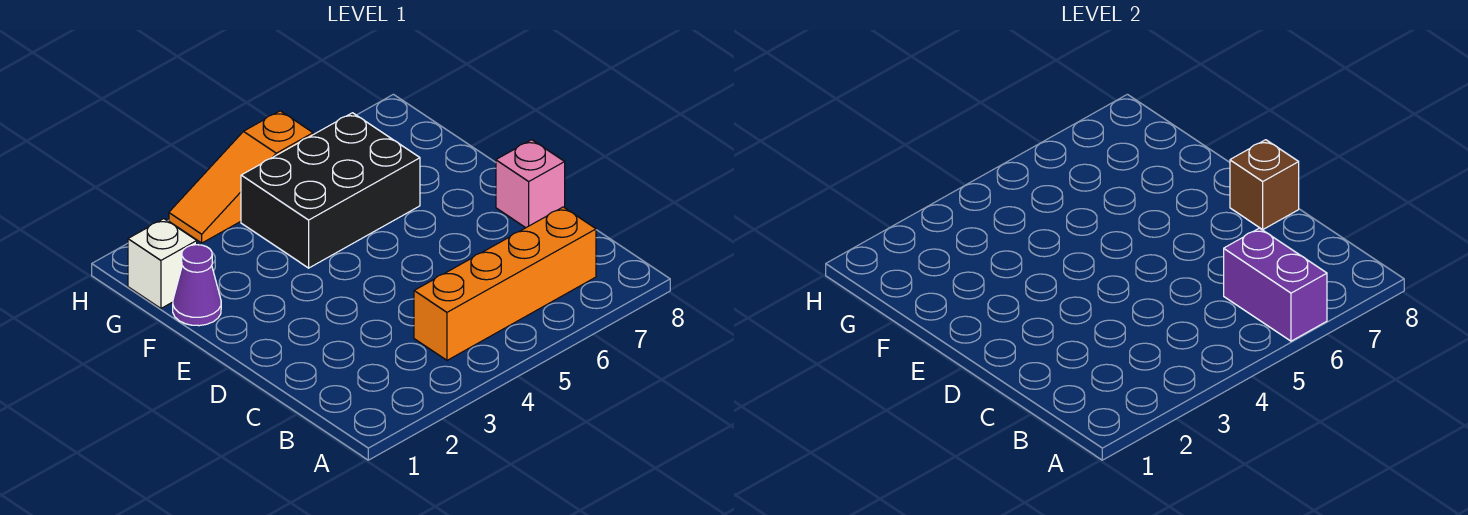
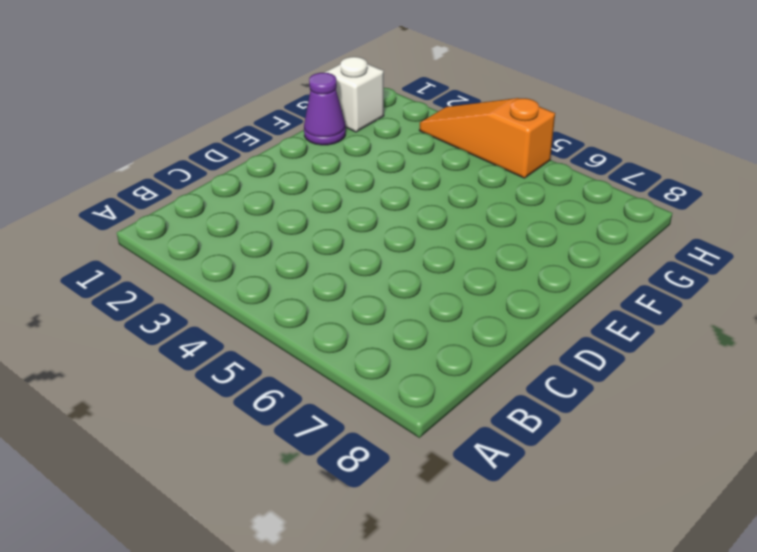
none -> orange 1x4 brick [414,207,596,360]
none -> pink 1x1 brick [496,140,565,228]

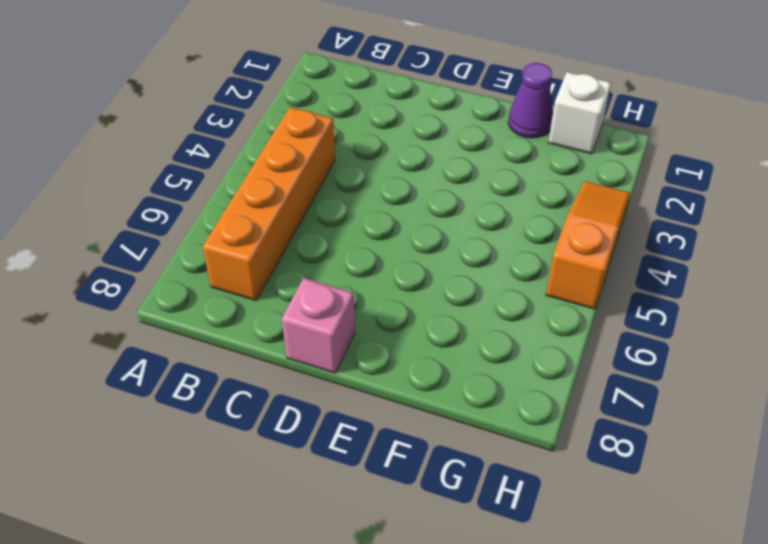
none -> black 2x3 brick [241,113,420,268]
none -> purple 1x2 brick [1224,228,1327,341]

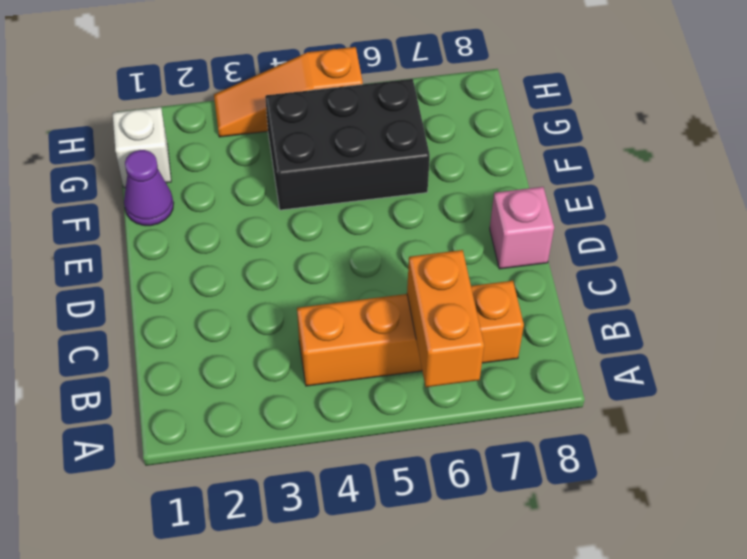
orange 1x2 brick [407,250,484,387] -> purple 1x2 brick [1224,228,1327,341]
none -> brown 1x1 brick [1230,140,1299,229]

